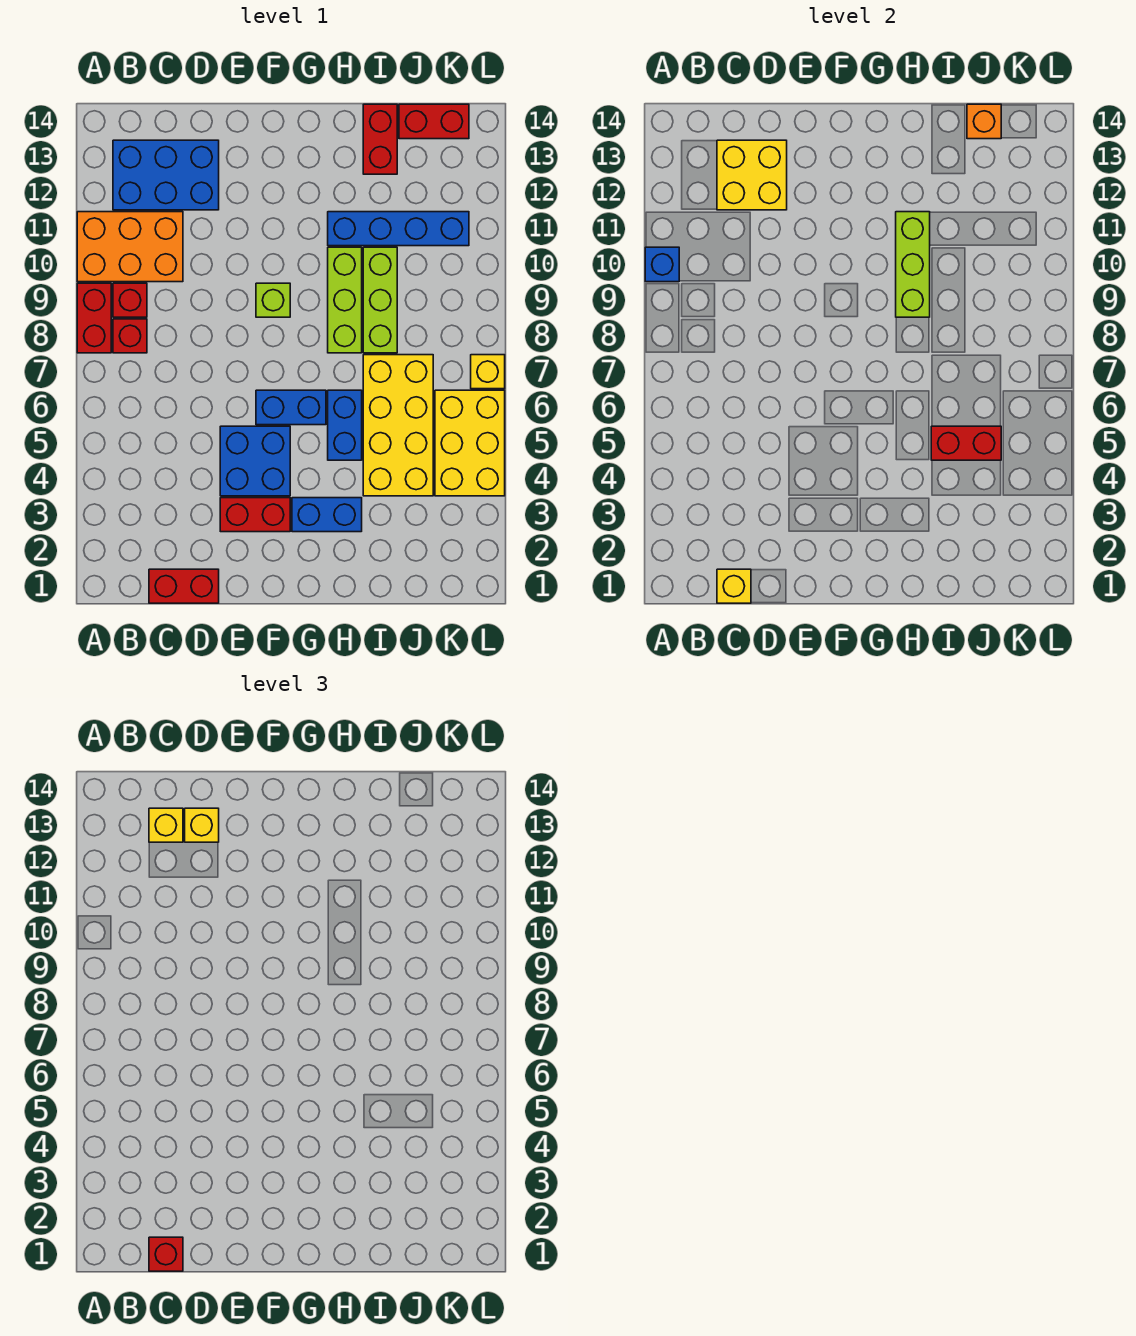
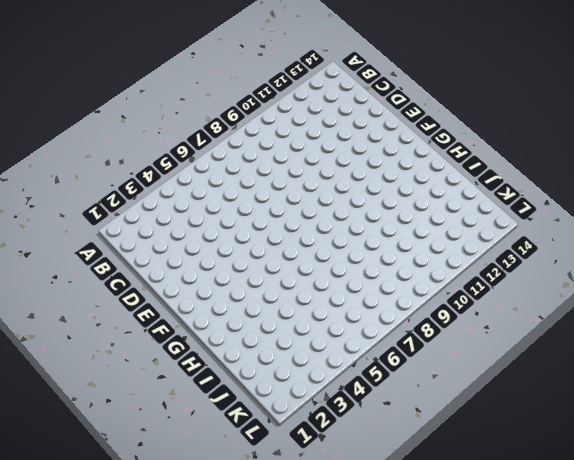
none -> red 1x2 brick [77,283,111,353]
none -> orange 2x3 brick [77,212,183,282]
none -> red 1x1 brick [113,319,147,353]

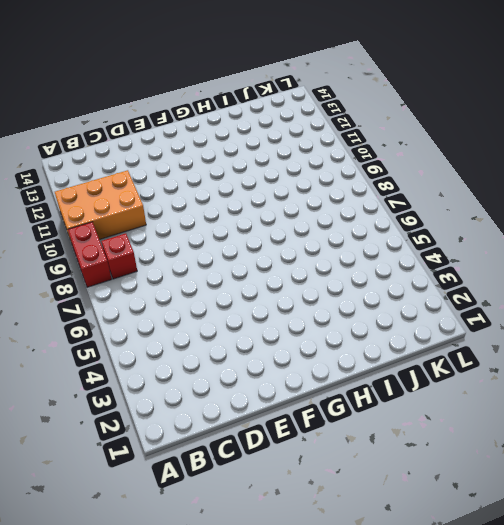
none -> red 1x1 brick [113,283,147,317]
none -> blue 2x3 brick [113,140,219,210]
none -> red 1x2 brick [149,569,219,603]

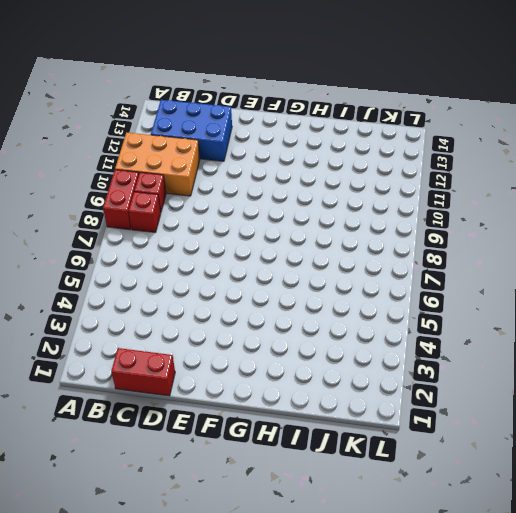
none -> red 1x2 brick [220,498,290,532]
none -> blue 2x2 brick [220,426,290,496]
none -> blue 1x2 brick [256,390,326,425]

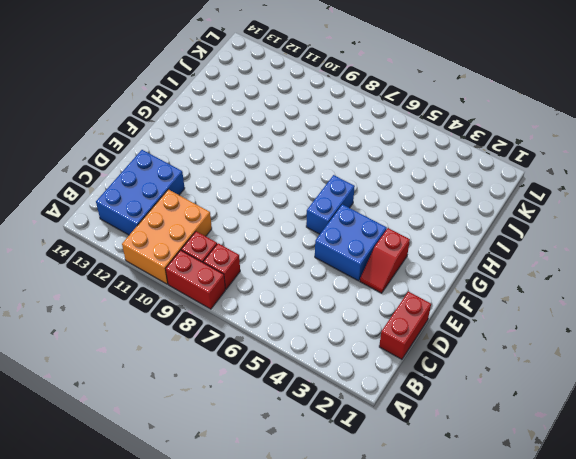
red 1x2 slope [360,228,410,293] -> red 1x2 brick [220,498,290,532]
none -> lime 1x1 brick [256,283,290,317]
none -> blue 1x2 brick [292,498,362,532]
none -> blue 1x2 brick [328,390,362,460]

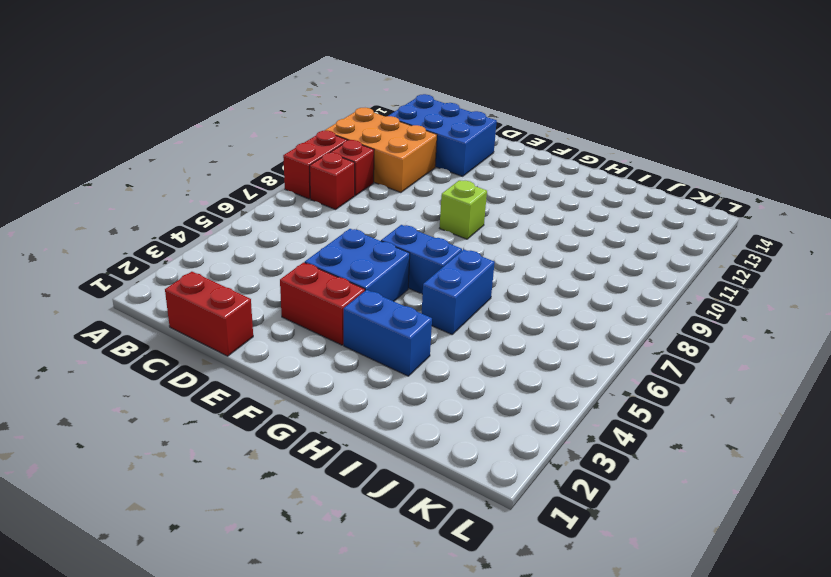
none -> lime 1x3 brick [328,247,362,353]
none -> blue 1x4 brick [328,212,469,246]
none -> yellow 2x4 brick [363,355,433,496]

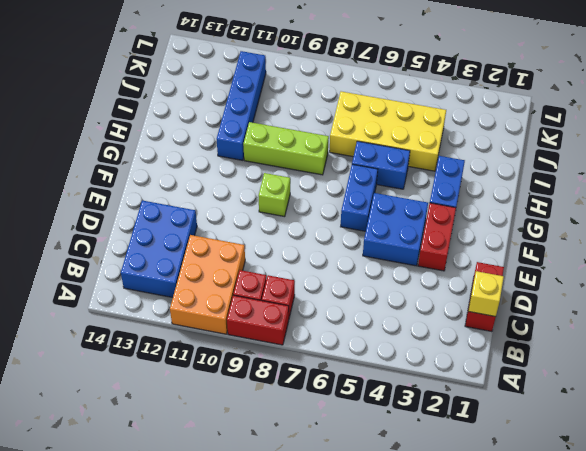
none -> lime 1x3 brick [363,247,397,353]
none -> red 1x2 brick [363,104,397,174]
none -> red 1x2 brick [399,104,469,139]

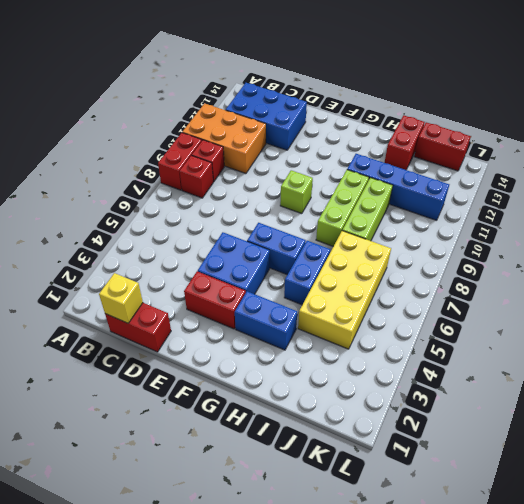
none -> yellow 2x3 brick [435,390,505,496]
none -> yellow 1x1 brick [471,355,505,389]
none -> blue 1x1 brick [645,247,679,282]

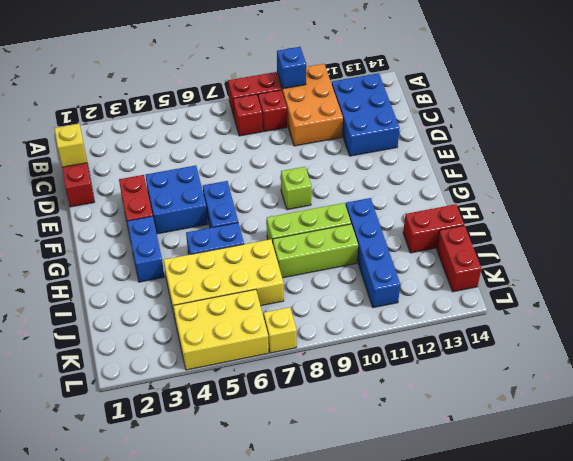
none -> yellow 2x2 brick [717,140,787,210]
none -> lime 1x3 brick [896,212,930,317]
none -> red 1x2 brick [931,426,1001,460]

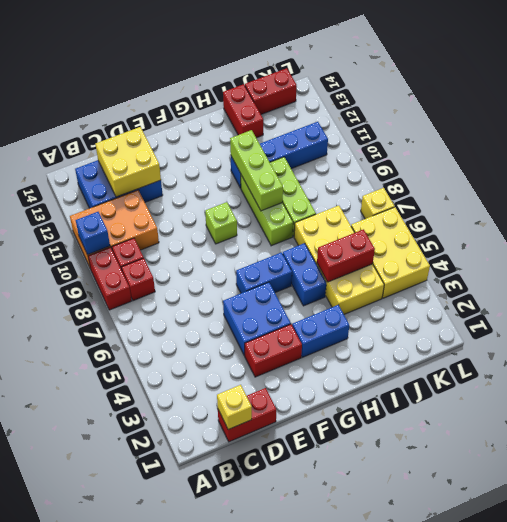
none -> orange 1x1 brick [967,104,1001,139]
none -> red 1x1 brick [149,1237,183,1271]
none -> yellow 1x1 brick [149,808,183,842]

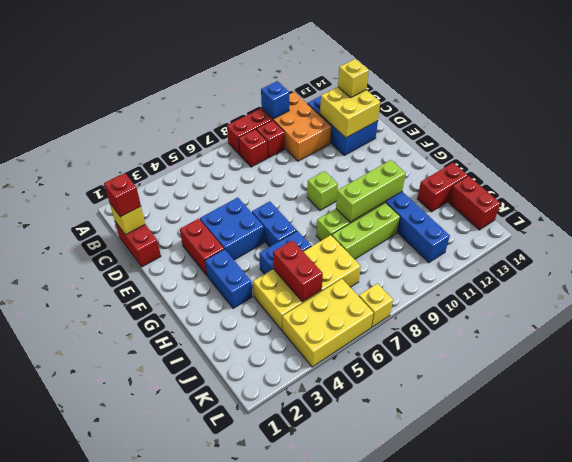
none -> orange 1x1 brick [967,104,1001,139]
none -> yellow 1x1 brick [185,808,219,842]

